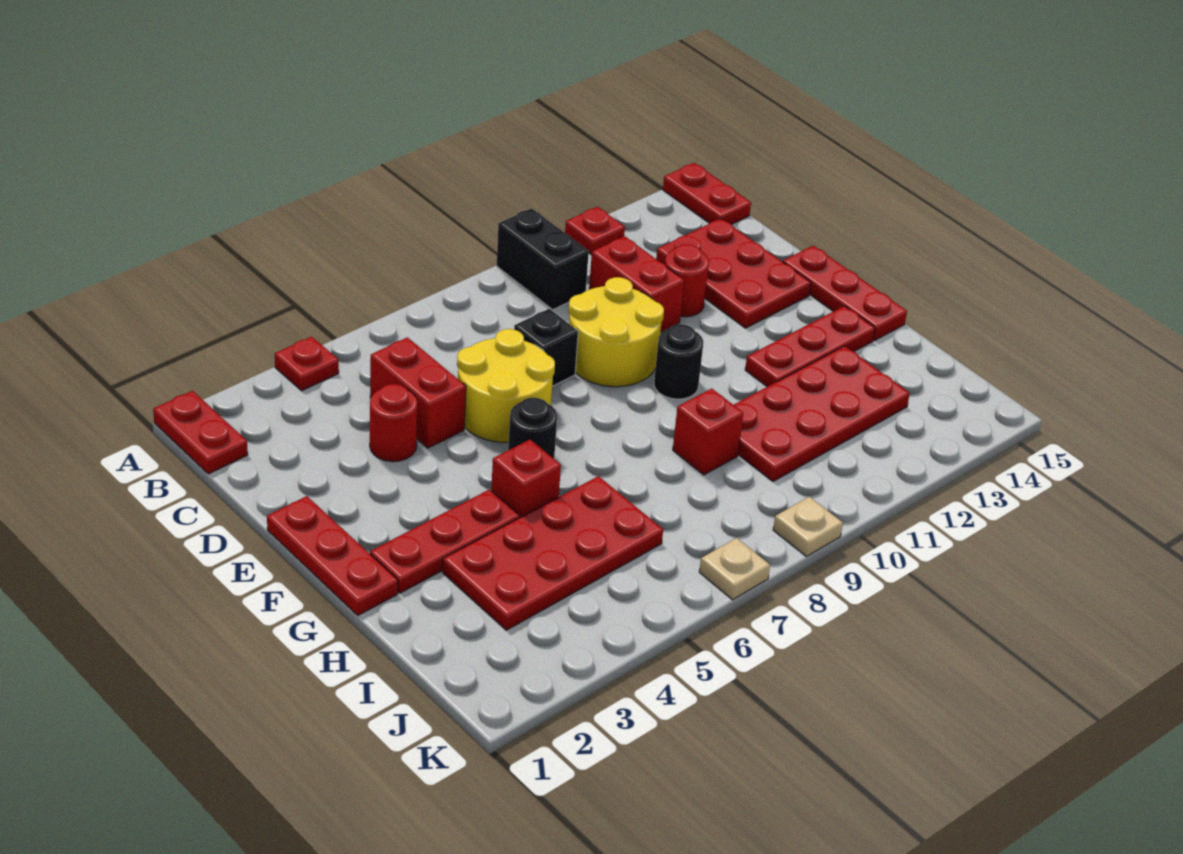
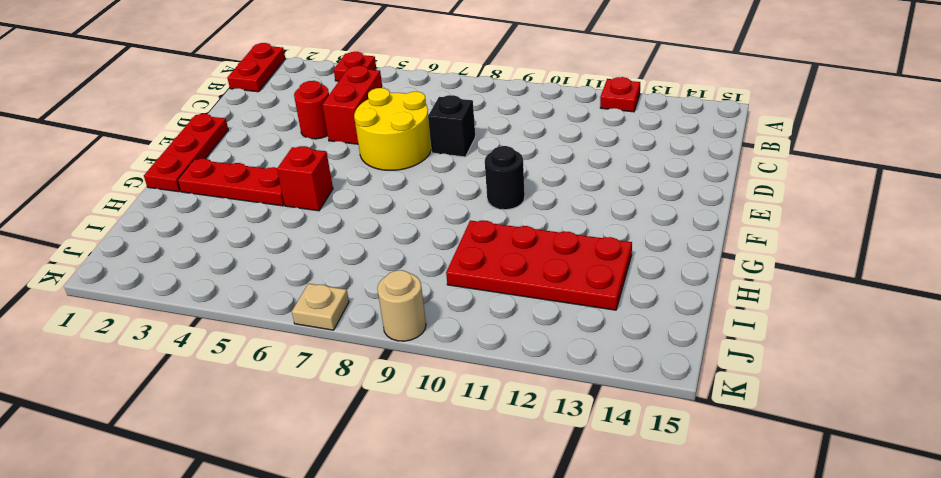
tan 1x1 round brick [377,270,426,341] -> tan 1x1 plate [773,497,843,556]
none -> black 1x2 brick [497,208,589,310]
none -> red 1x2 plate [663,163,751,225]
none -> red 1x2 brick [589,236,684,332]

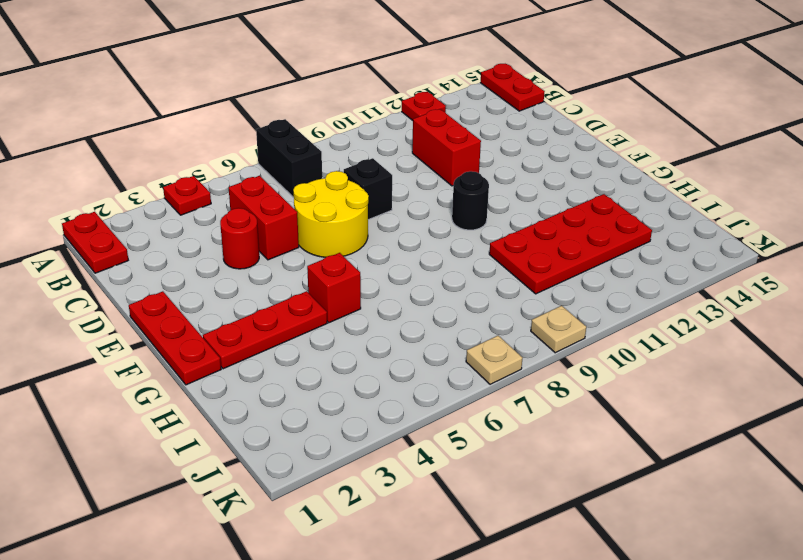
black 1x2 brick [256,119,322,197] -> black 1x2 brick moved to [497,208,589,310]
none -> red 2x3 plate [656,219,811,328]
none -> yellow 2x2 round brick [569,277,664,387]
none -> red 1x1 round brick [665,244,709,317]

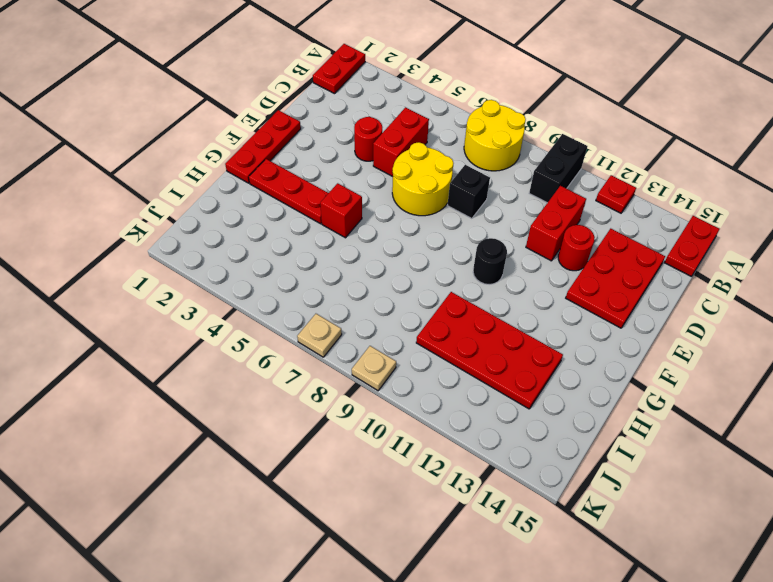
yellow 2x2 round brick [464,100,526,171] -> yellow 2x2 round brick moved to [569,277,664,387]
none -> red 1x1 plate [275,337,339,391]
none -> red 1x3 plate [783,246,907,341]
none -> black 1x1 round brick [508,398,557,459]

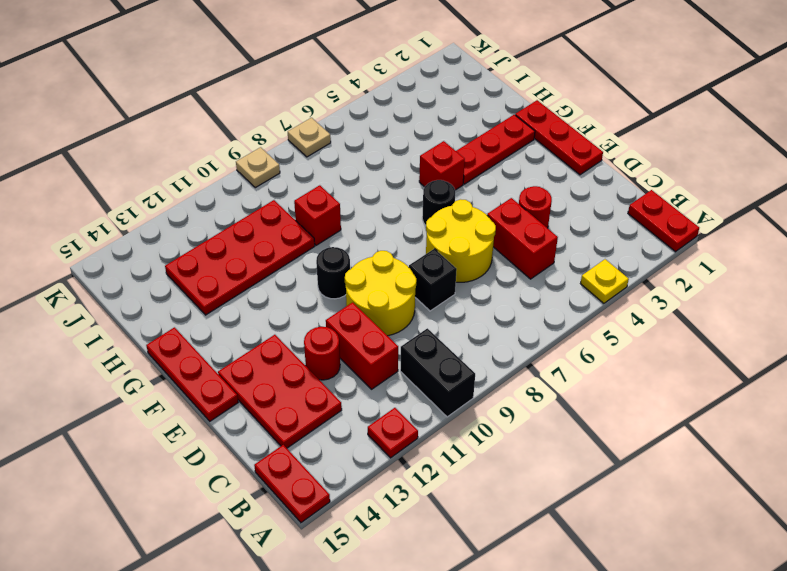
yellow 1x1 plate [581,259,629,303] -> red 1x1 plate [275,337,339,391]
none -> red 1x3 plate [745,306,875,387]
none -> red 2x4 plate [443,476,663,630]

